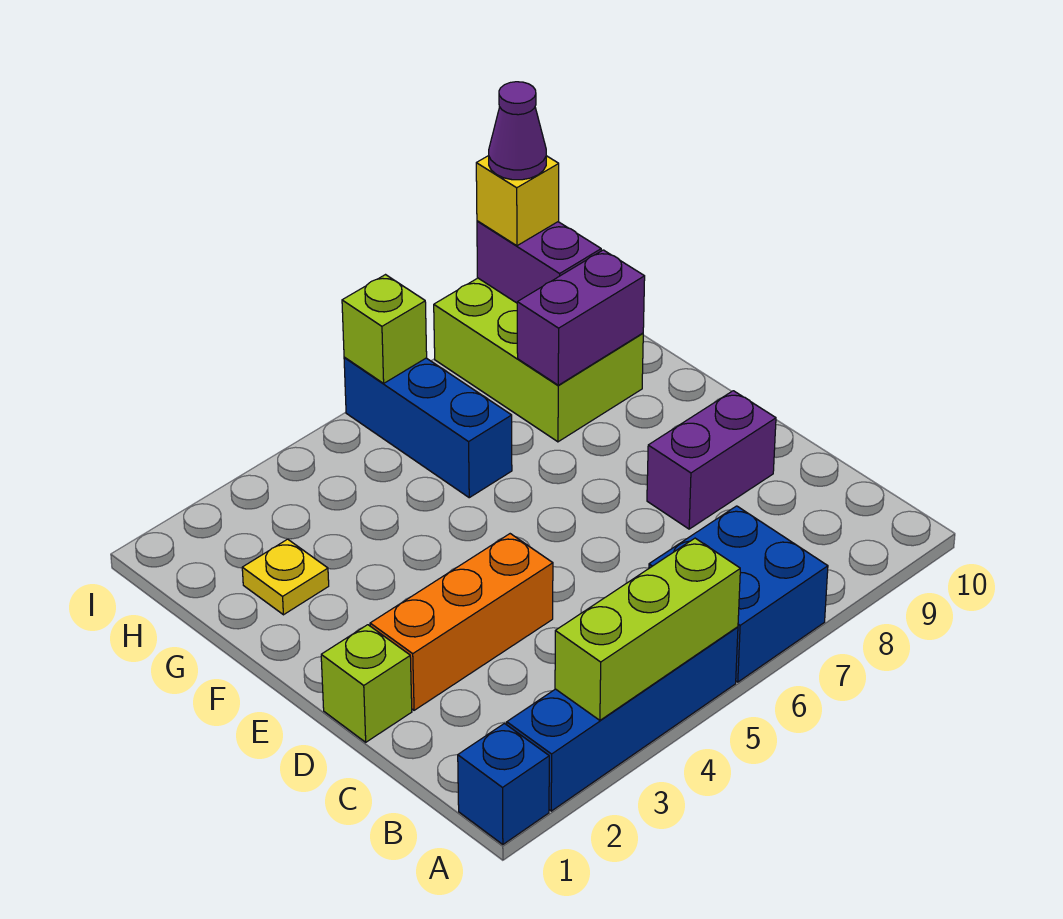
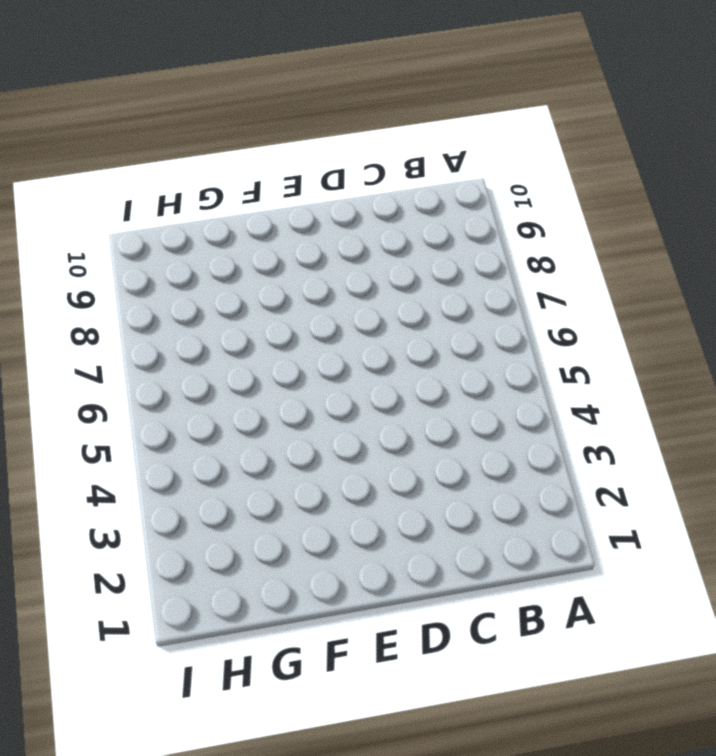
none -> blue 1x1 brick [458,724,549,845]
none -> blue 1x4 brick [507,627,738,811]
none -> blue 2x2 brick [649,506,828,682]

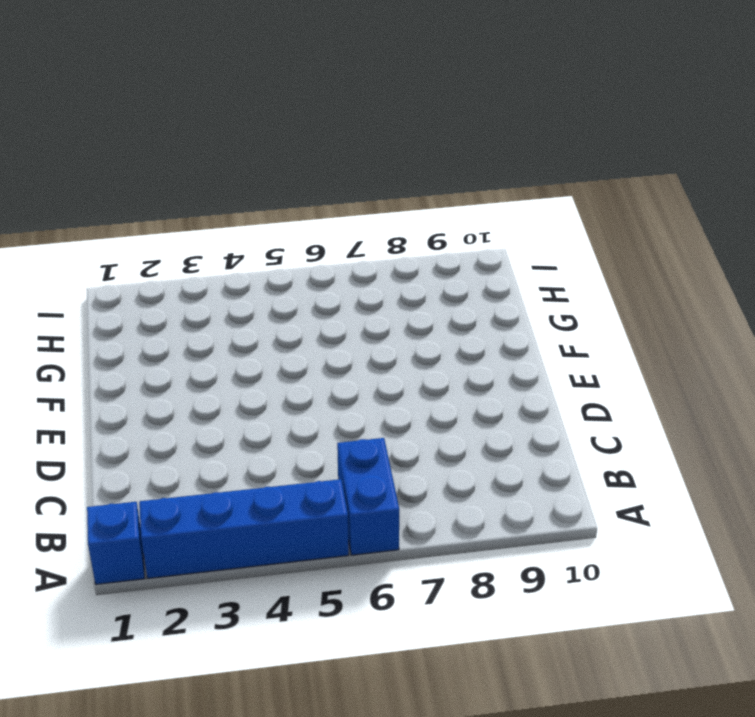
blue 1x2 brick [337,438,399,555] -> blue 2x2 brick [649,506,828,682]
none -> lime 1x1 brick [321,625,412,742]
none -> orange 1x3 brick [370,534,553,710]
none -> purple 1x2 brick [647,391,776,529]

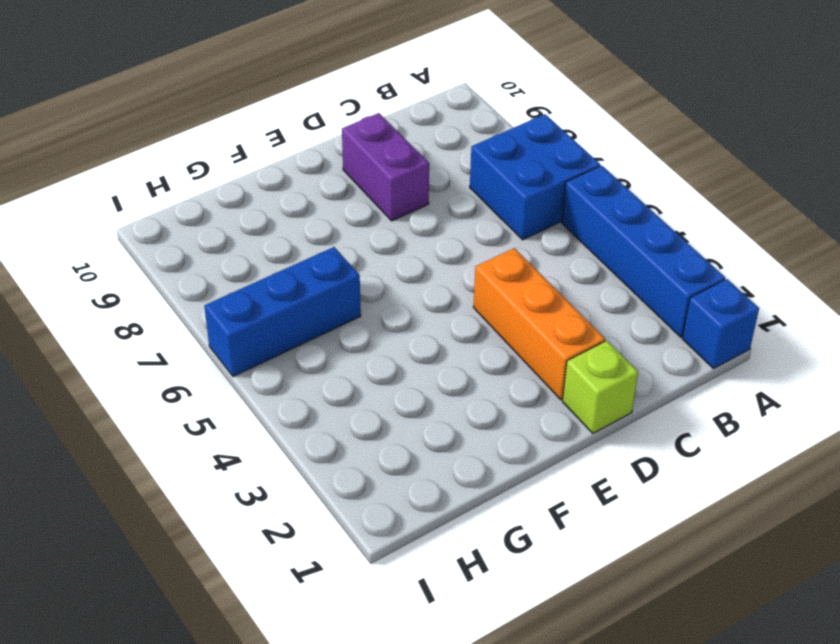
none -> yellow 1x1 plate [242,539,329,615]
none -> lime 2x3 brick [434,278,643,442]
none -> lime 1x3 brick [555,538,740,720]

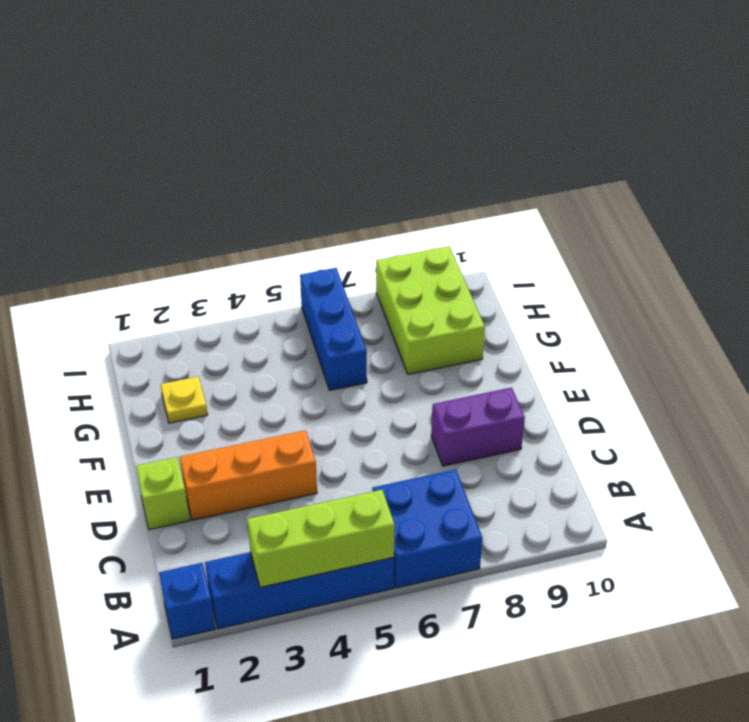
none -> purple 1x2 brick [517,250,645,385]
none -> purple 1x2 brick [477,221,601,303]
none -> lime 1x1 brick [342,275,427,383]

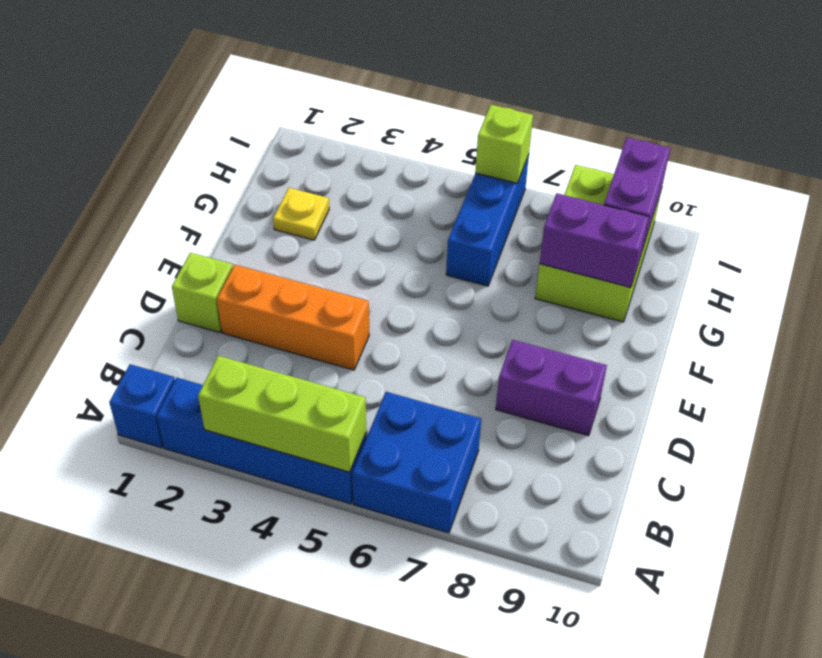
none -> yellow 1x1 brick [476,156,559,246]
none -> purple 1x1 cone [489,82,546,180]

